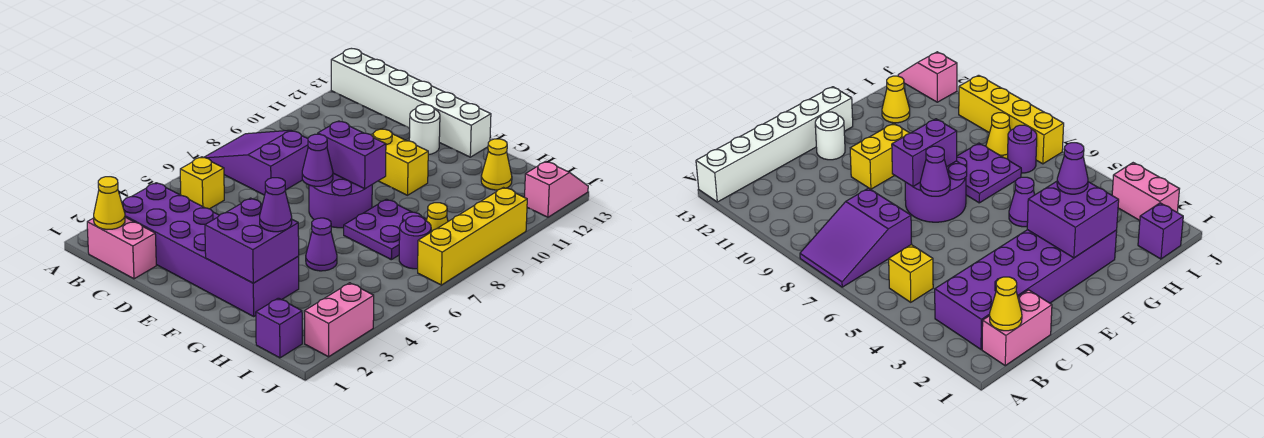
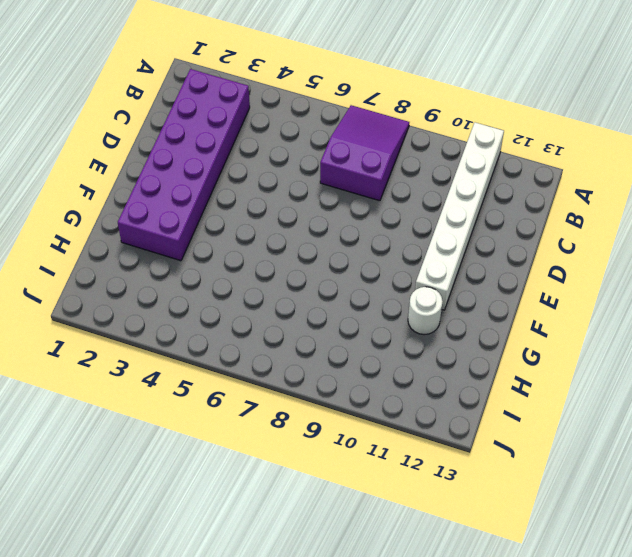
white 1x6 brick [415,122,504,310] -> white 1x6 brick moved to [331,49,491,157]
white 1x1 round brick [408,287,443,335] -> white 1x1 round brick moved to [409,105,440,155]
none -> pink 1x2 brick [87,217,156,279]
none -> yellow 1x1 brick [180,157,224,209]
none -> purple 2x2 round brick [309,173,372,228]

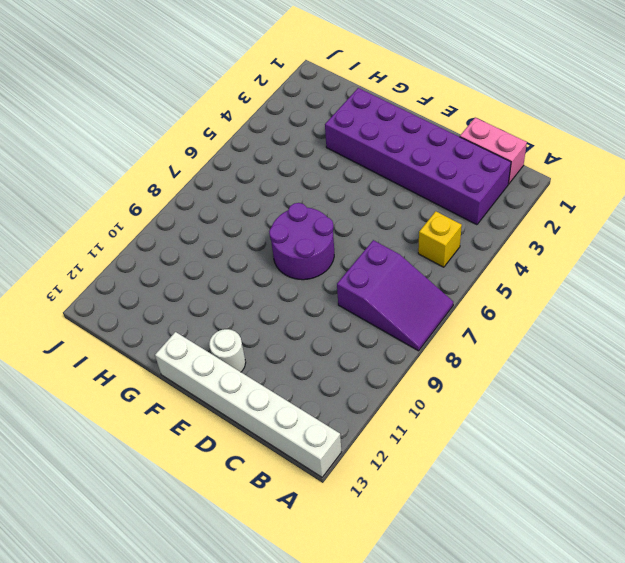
none -> yellow 1x2 brick [371,129,428,195]
none -> purple 1x1 cone [306,218,337,271]
none -> purple 2x2 plate [344,199,427,260]

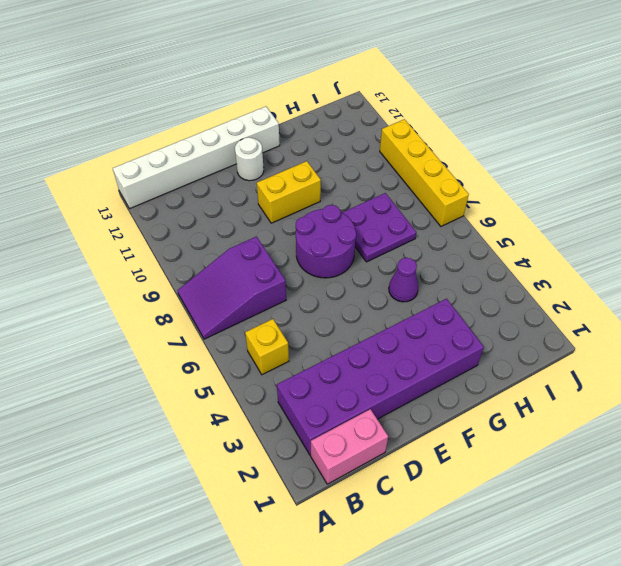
none -> yellow 1x1 cone [481,139,512,190]
none -> purple 1x1 brick [256,298,302,358]
none -> purple 1x1 round brick [399,216,431,269]

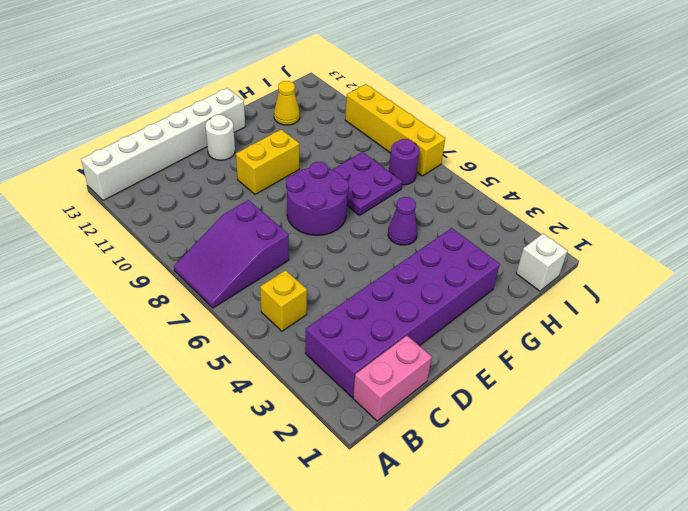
white 1x1 brick [516,234,568,291] -> purple 1x1 brick [256,298,302,358]
none -> yellow 1x1 cone [426,203,448,232]
none -> pink 1x2 brick [304,283,374,357]
none -> pink 1x2 slope [525,161,588,217]

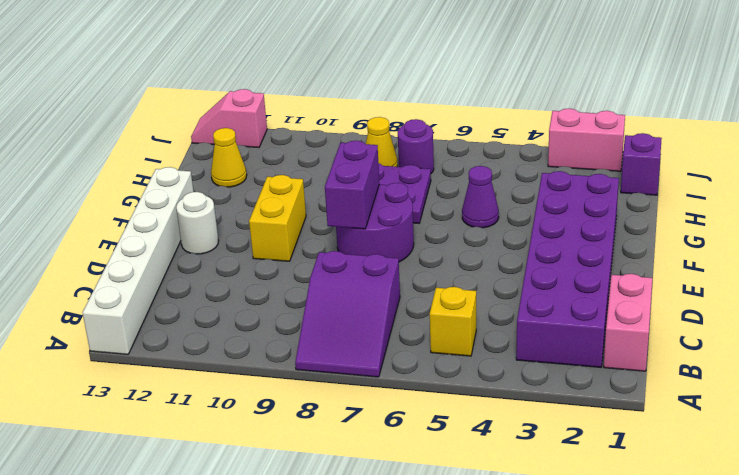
none -> yellow 1x4 brick [418,188,527,285]
none -> yellow 1x1 cone [94,177,125,230]
none -> purple 1x1 cone [302,134,333,186]

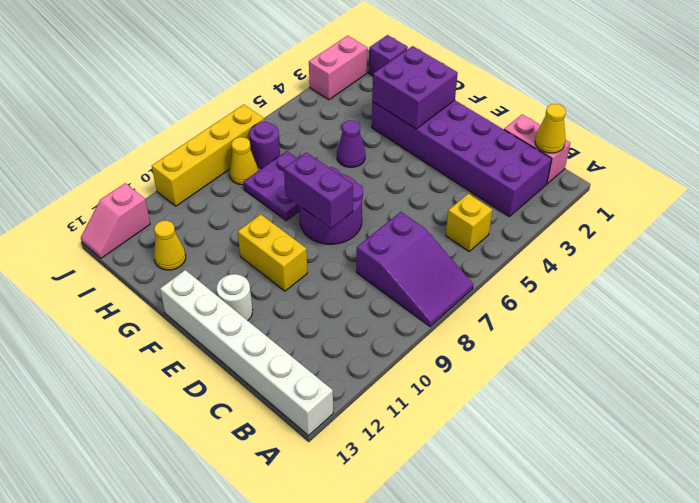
none -> purple 1x1 cone [302,134,333,186]
none -> purple 1x1 cone [260,178,292,232]

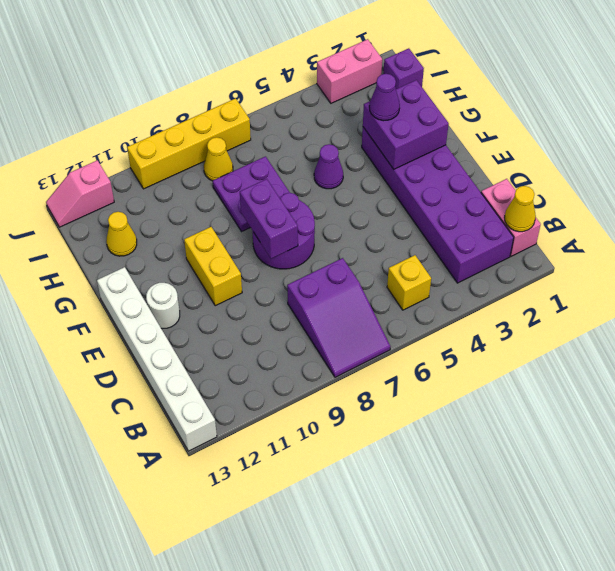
none -> purple 1x1 round brick [399,216,431,269]
none -> purple 1x1 cone [302,134,333,186]

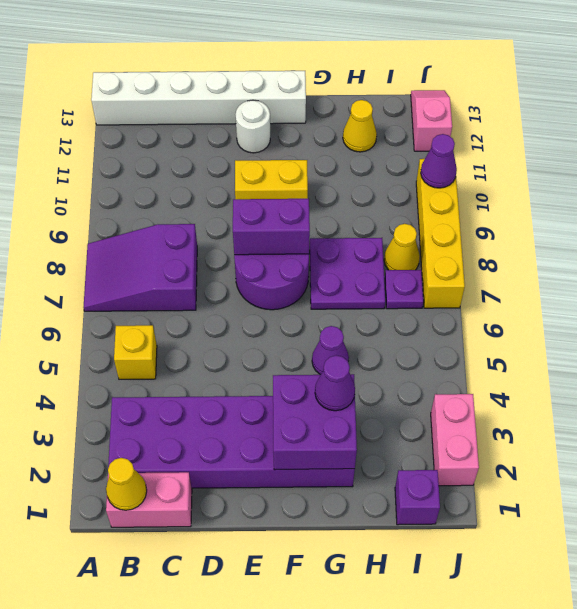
purple 1x1 plate [385,270,423,309] -> purple 1x1 round brick [399,216,431,269]
purple 1x1 cone [421,134,457,188] -> purple 1x1 cone moved to [302,134,333,186]

